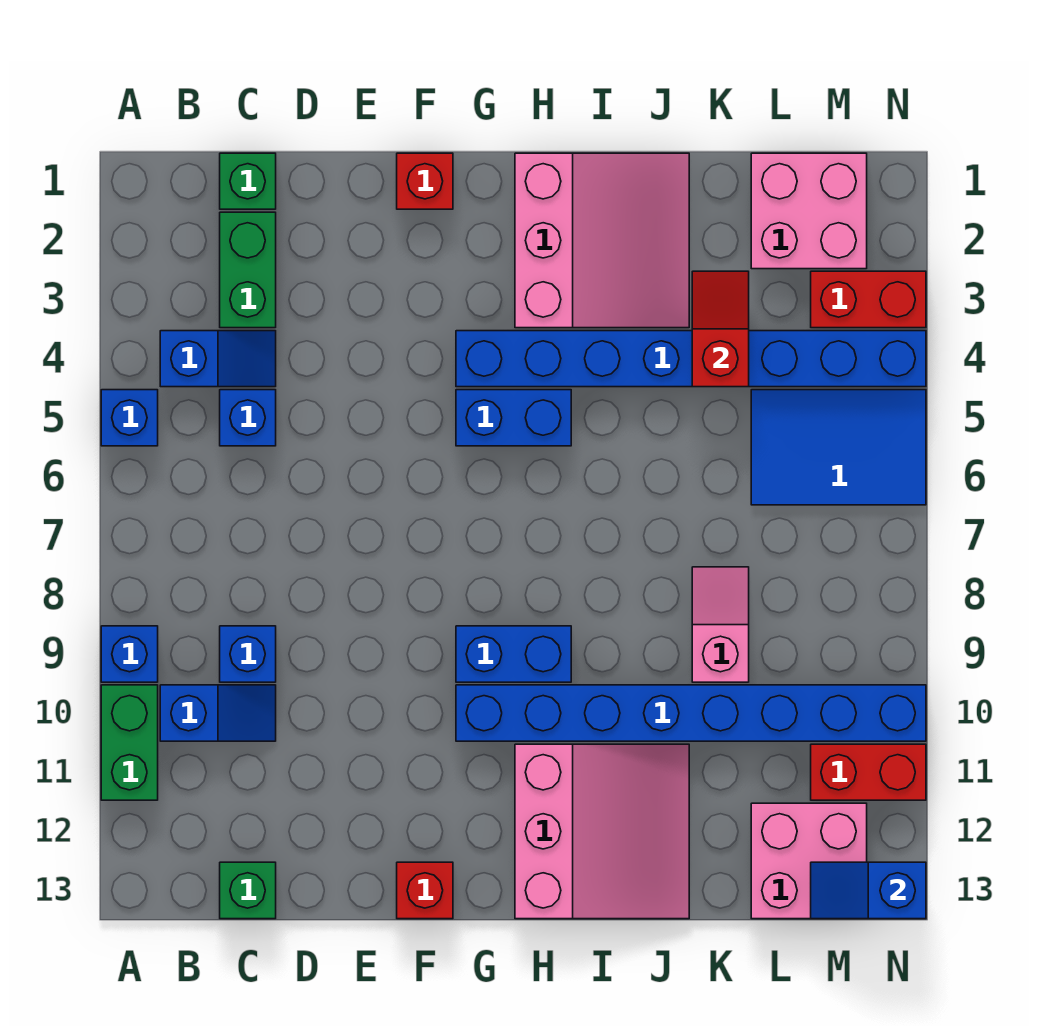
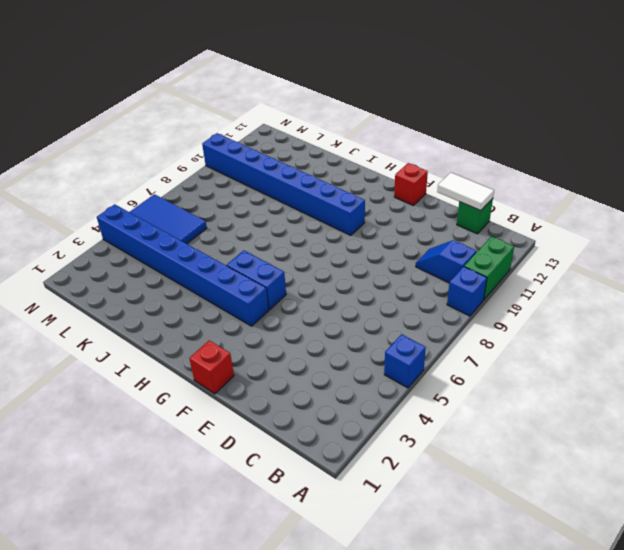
white 1x2 tile [437,173,494,211] -> none
none -> blue 1x2 slope [160,331,276,387]
none -> green 1x1 brick [220,153,276,209]
none -> green 1x2 brick [220,212,276,328]

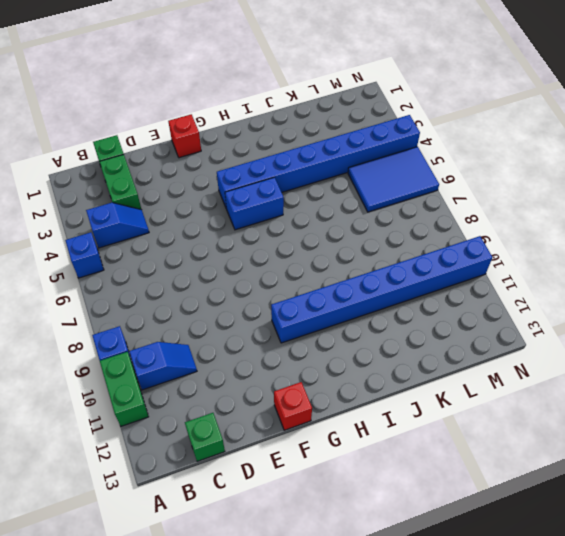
none -> blue 1x1 brick [220,390,276,446]
none -> blue 1x1 brick [220,626,276,682]
none -> blue 1x2 brick [456,626,571,682]

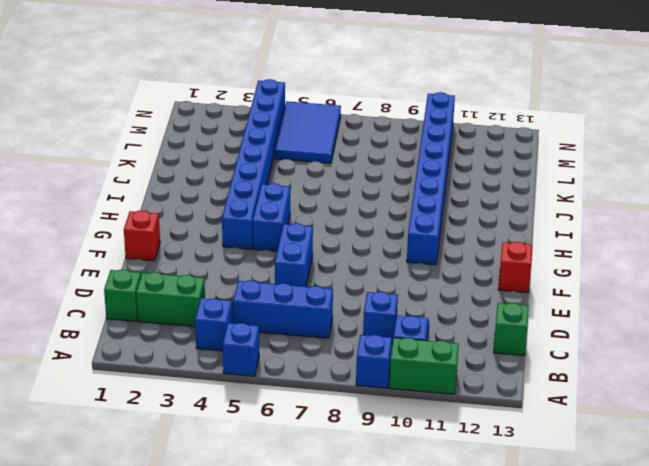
blue 1x3 brick [233,281,333,338] -> blue 1x1 brick [220,390,276,446]
blue 1x2 brick [275,223,313,287] -> blue 1x2 brick moved to [456,626,571,682]
none -> pink 3x3 slope [515,153,689,328]
none -> pink 3x3 slope [515,744,689,919]
none -> pink 1x2 slope [692,567,749,682]

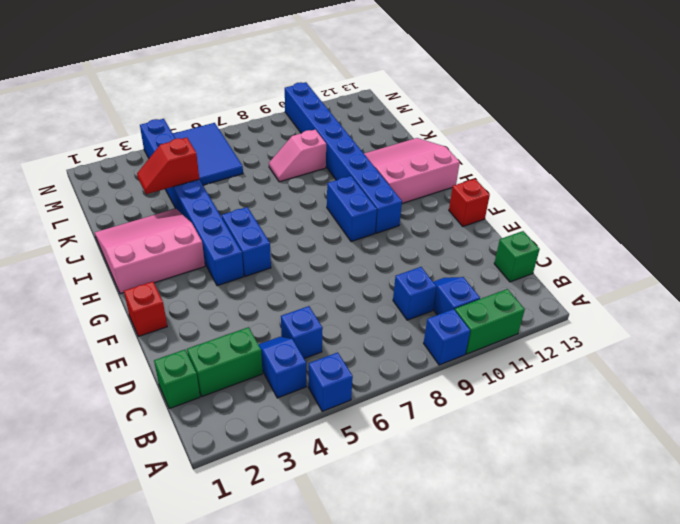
none -> pink 2x2 brick [751,153,867,269]
none -> pink 2x2 brick [751,803,867,919]
none -> red 1x2 brick [811,271,926,328]

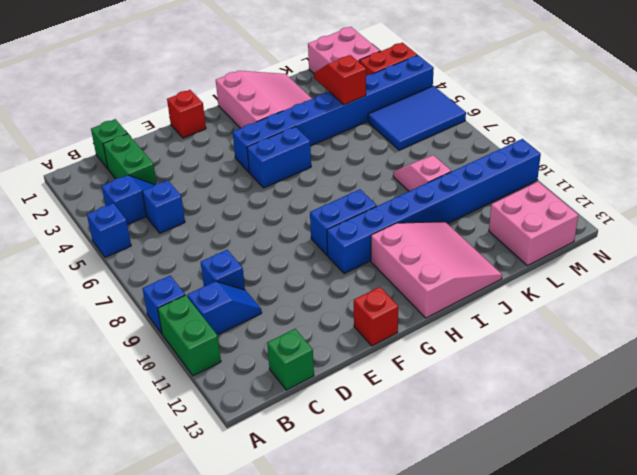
none -> red 1x2 brick [811,744,926,800]
none -> blue 1x2 slope [811,862,926,919]

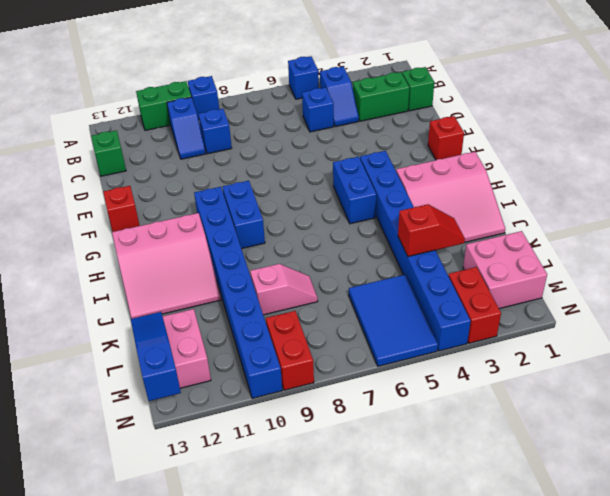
blue 1x3 slope [131,312,181,401] -> blue 1x2 slope [811,862,926,919]
red 1x2 brick [266,311,314,390] -> red 1x2 brick moved to [811,744,926,800]

